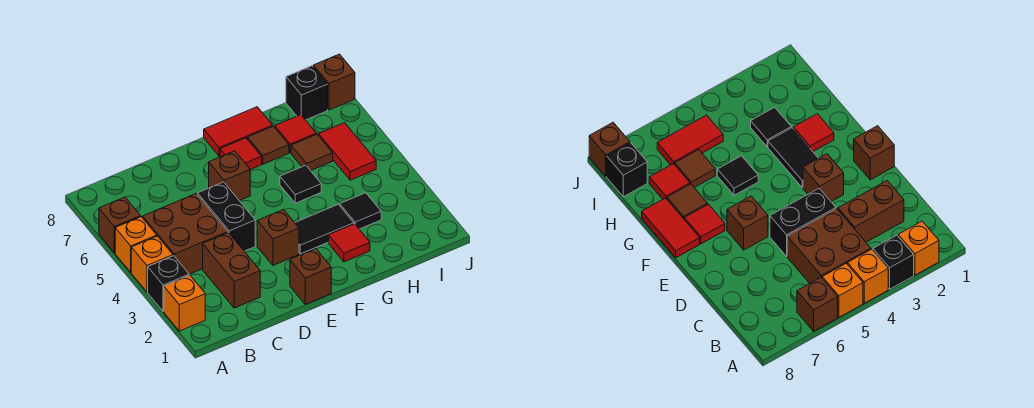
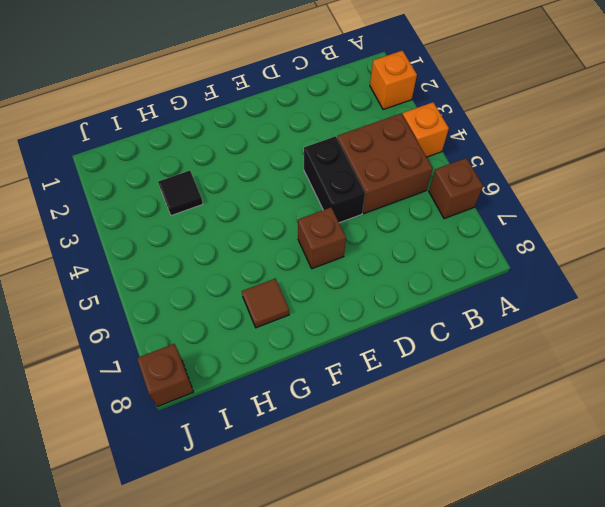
none -> black 1x1 brick [148,256,189,312]
none -> orange 1x1 brick [115,217,157,272]
none -> brown 1x2 brick [203,233,260,308]

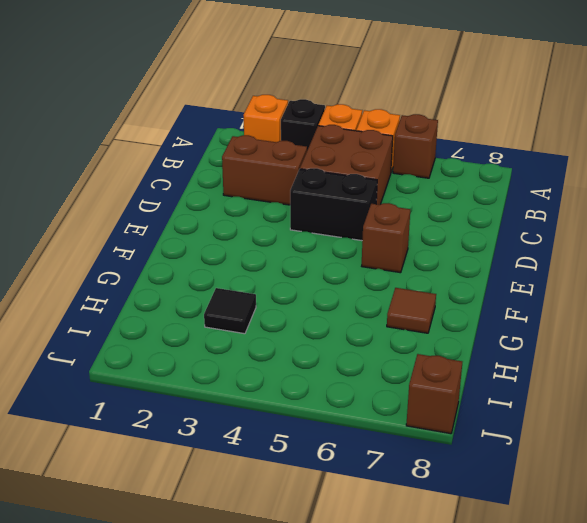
none -> brown 1x1 brick [290,249,331,304]
none -> brown 1x1 brick [257,210,299,265]
none -> black 1x2 tile [295,204,354,254]

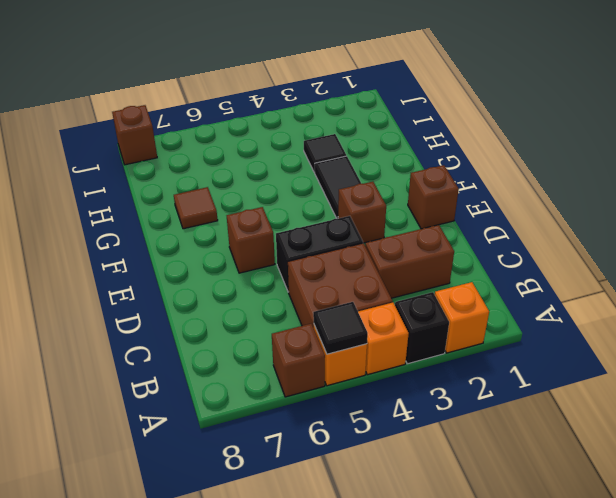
black 1x1 tile [313,302,368,354] -> black 1x1 tile moved to [280,165,321,203]
none -> red 1x1 tile [220,138,262,170]
none -> red 1x2 tile [204,107,273,156]
none -> red 1x1 tile [329,224,370,262]

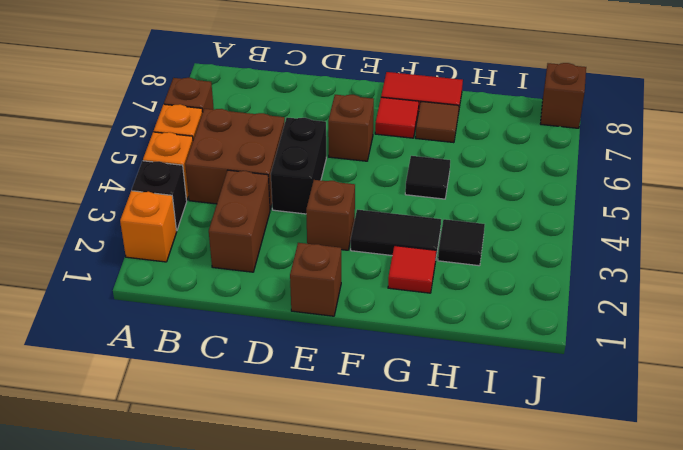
none -> brown 1x1 tile [291,134,333,171]
none -> red 1x1 tile [275,115,316,153]
none -> red 1x2 tile [318,123,376,180]

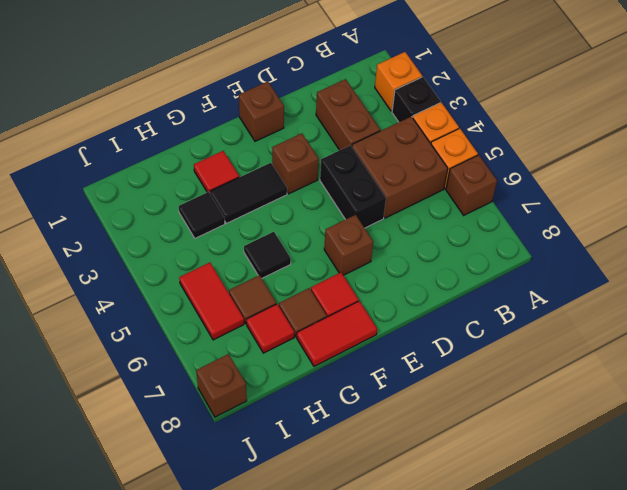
none -> black 1x1 brick [286,66,328,120]

